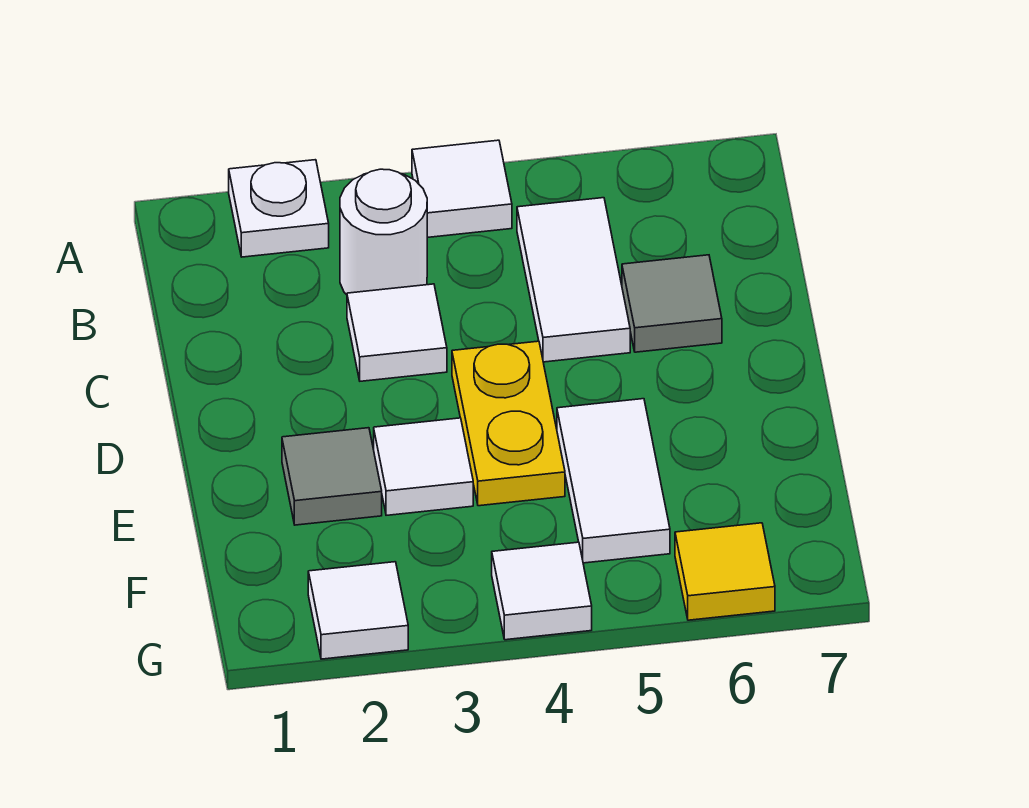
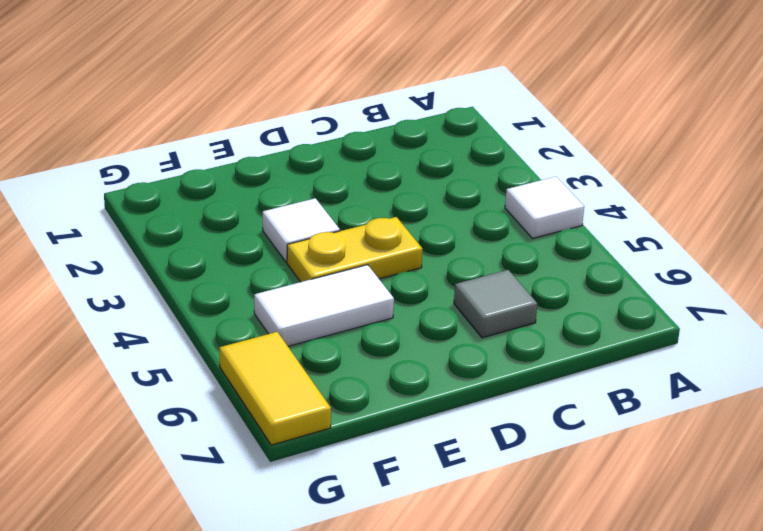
yellow 1x2 tile [219,332,331,445] -> yellow 1x1 tile [675,523,775,620]
none -> white 1x1 plate [229,160,329,257]
none -> white 1x1 round brick [340,169,427,295]
none -> white 1x2 tile [517,198,630,362]

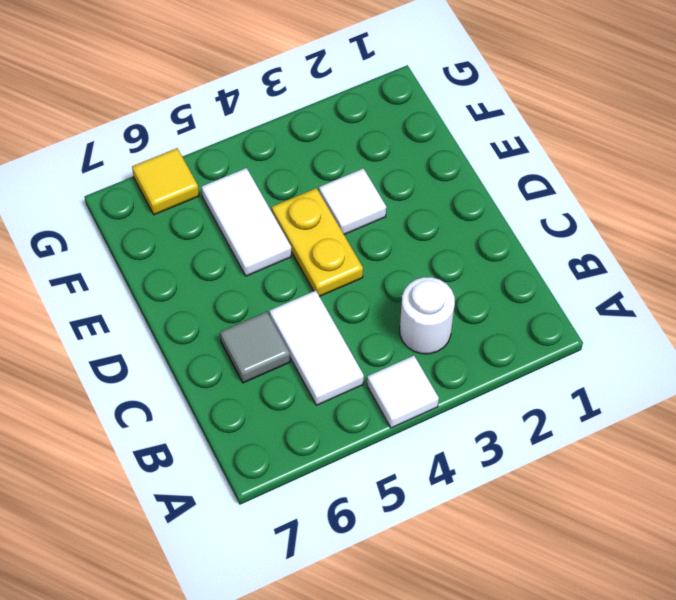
none -> white 1x1 plate [229,160,329,257]
none -> white 1x1 tile [347,284,447,381]
none -> grey 1x1 tile [282,428,382,525]

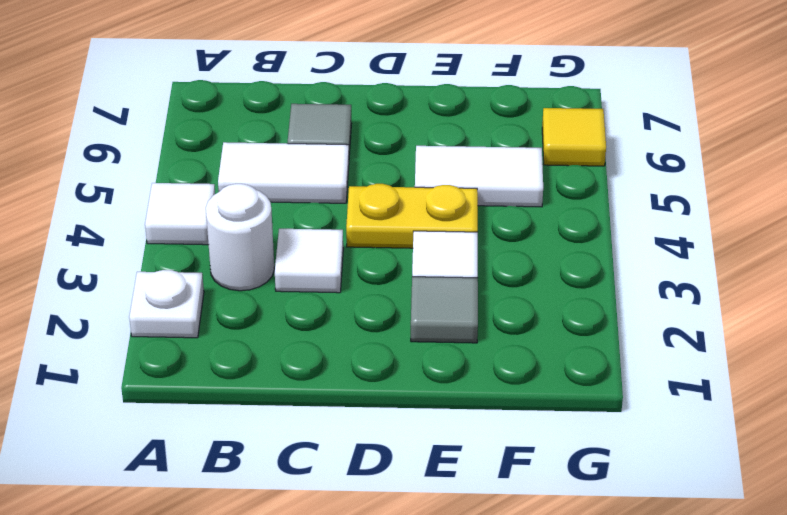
none -> white 1x1 tile [308,562,408,659]
none -> white 1x1 tile [492,542,592,640]

